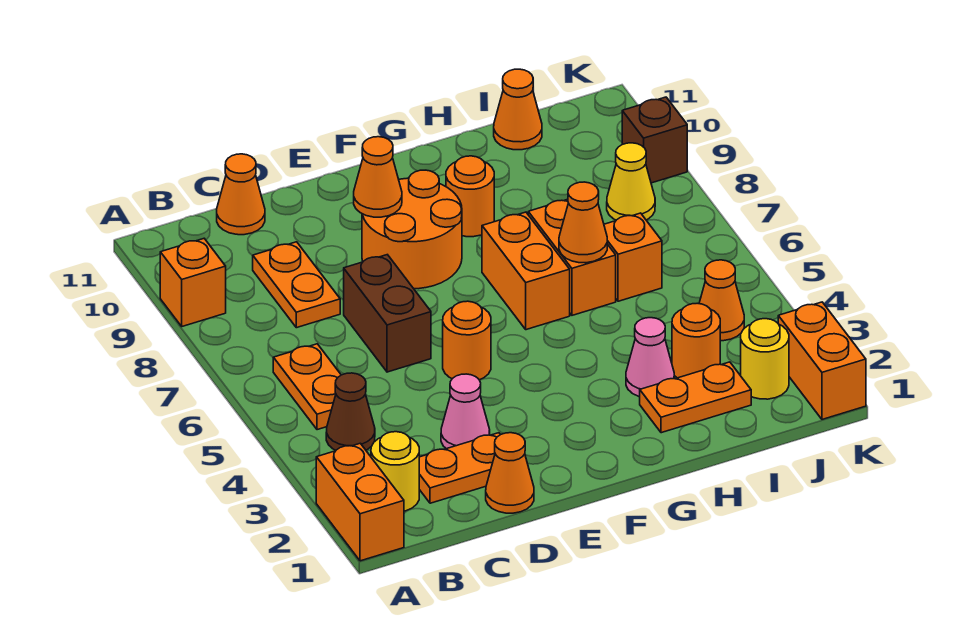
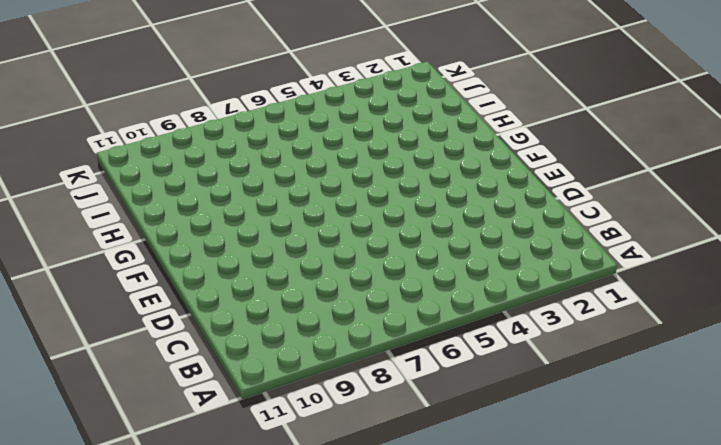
none -> orange 1x2 brick [316,443,404,561]
none -> orange 1x1 brick [160,239,226,326]
none -> yellow 1x1 round brick [371,432,419,511]

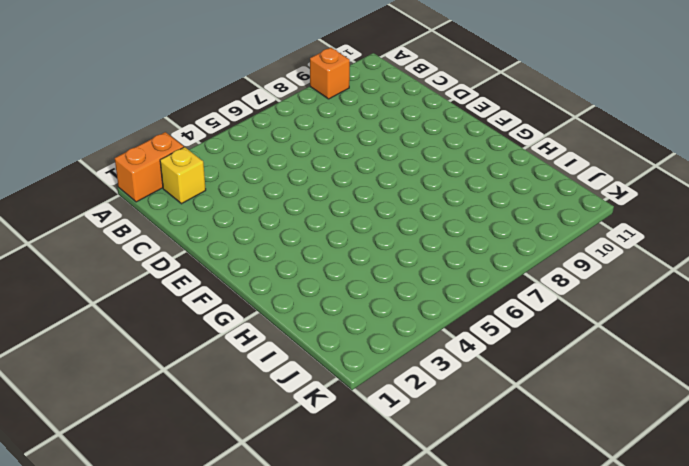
yellow 1x1 brick [160,147,206,204] -> yellow 1x1 round brick [371,432,419,511]
none -> brown 1x1 cone [326,373,375,450]
none -> orange 1x2 plate [273,344,341,430]
none -> orange 1x2 plate [419,433,500,503]

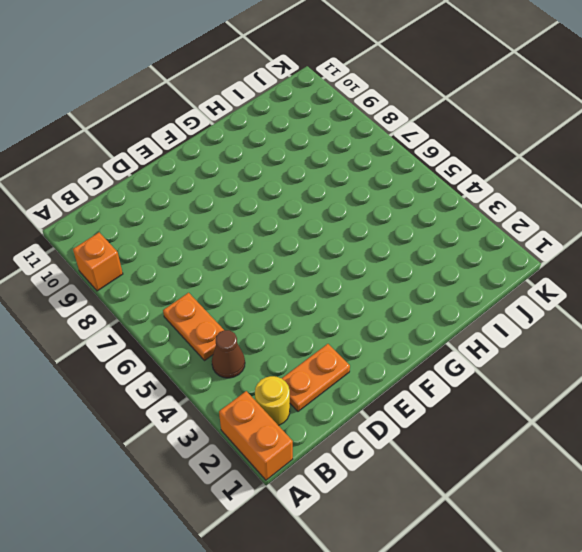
none -> orange 1x2 plate [253,242,340,328]
none -> orange 1x1 cone [217,154,265,235]
none -> orange 1x1 cone [486,433,534,513]

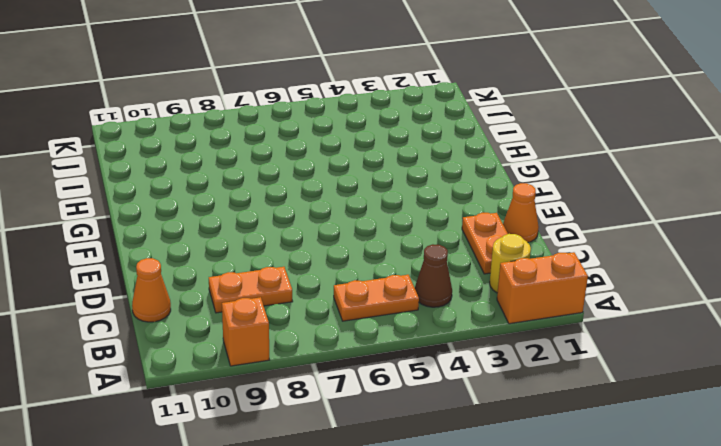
none -> pink 1x1 cone [441,374,490,449]
none -> brown 1x2 brick [344,255,431,372]
none -> orange 1x1 round brick [443,301,491,380]

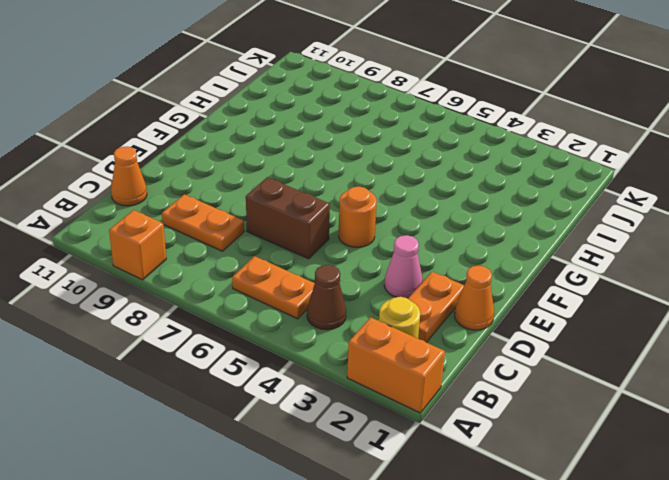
none -> orange 2x2 round brick [362,170,462,289]
none -> orange 1x2 brick [482,212,570,330]
none -> orange 1x1 round brick [446,156,494,237]

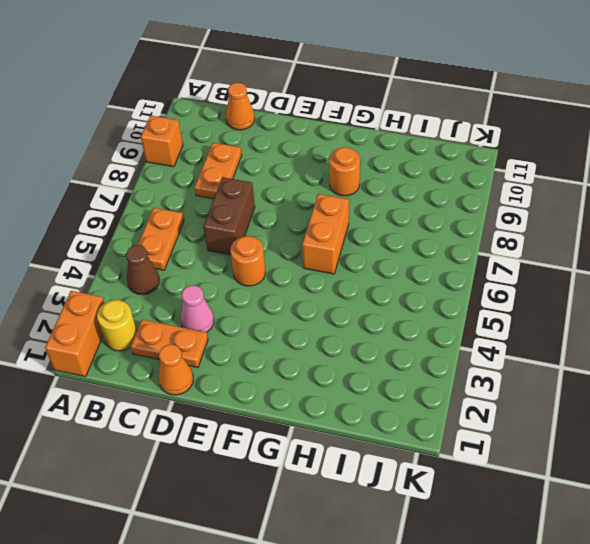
none -> orange 2x2 round brick [362,170,462,289]
none -> orange 1x2 plate [640,362,751,433]
none -> pink 1x1 cone [626,318,674,397]

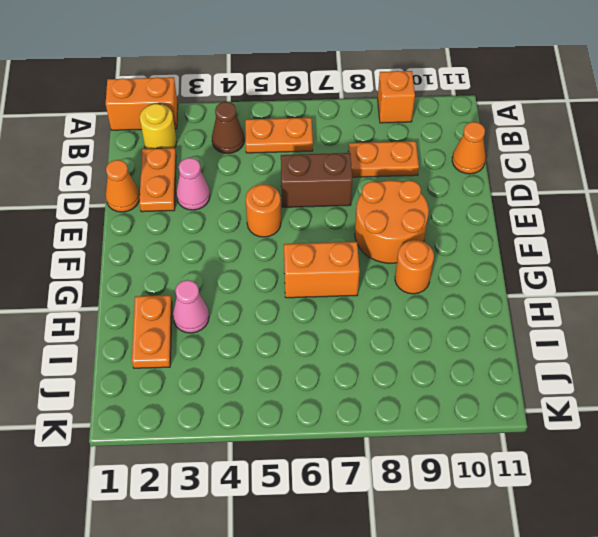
none -> orange 1x2 brick [528,199,616,315]
none -> orange 1x1 round brick [672,303,720,378]
none -> orange 1x1 brick [604,213,662,301]

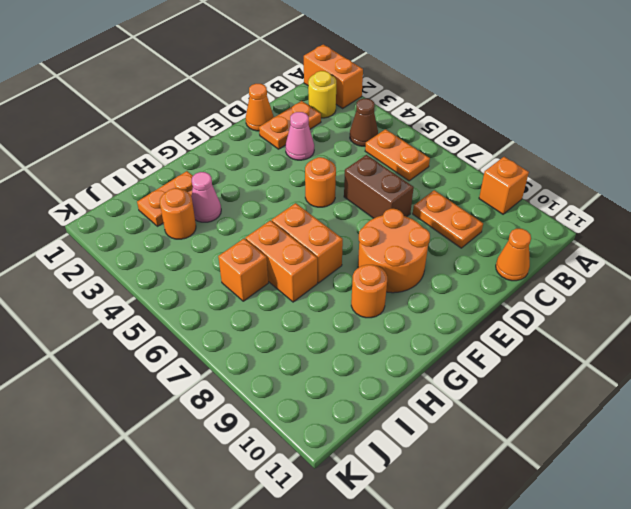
none -> orange 1x1 cone [494,69,542,150]
none -> yellow 1x1 round brick [741,319,789,399]
none -> orange 1x1 cone [699,260,744,341]

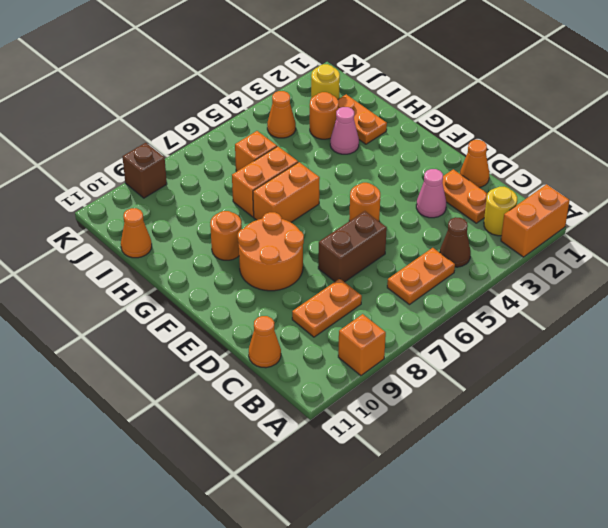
none -> yellow 1x1 cone [607,143,655,220]
none -> orange 1x2 brick [778,302,866,419]
none -> orange 1x1 cone [354,137,402,217]

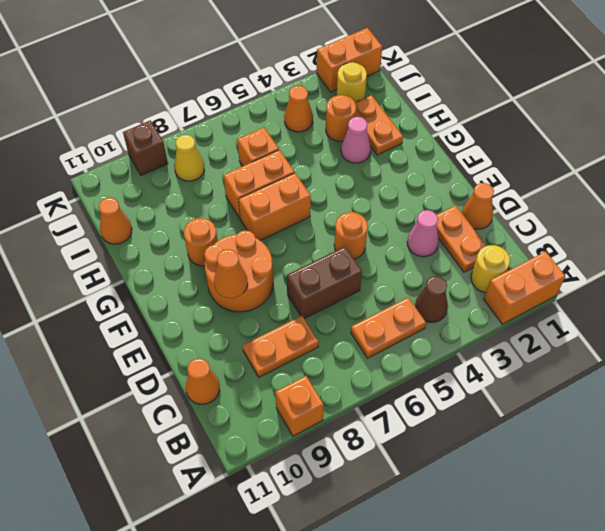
none -> orange 1x1 cone [559,182,607,263]

